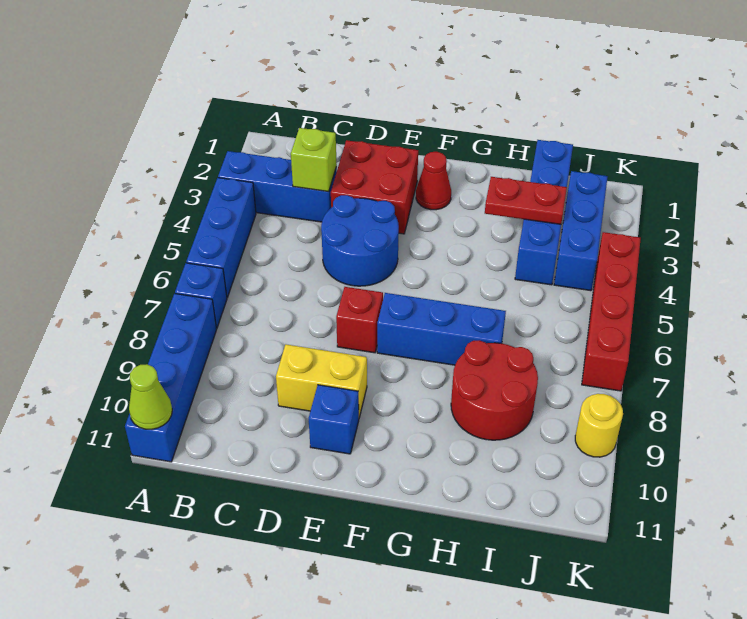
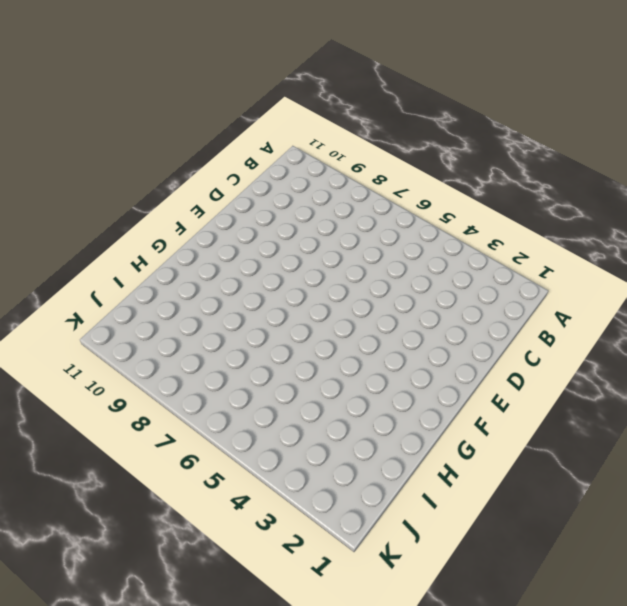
none -> blue 1x3 brick [218,151,337,222]
none -> blue 1x3 brick [186,178,256,297]
none -> blue 1x1 brick [175,263,227,328]

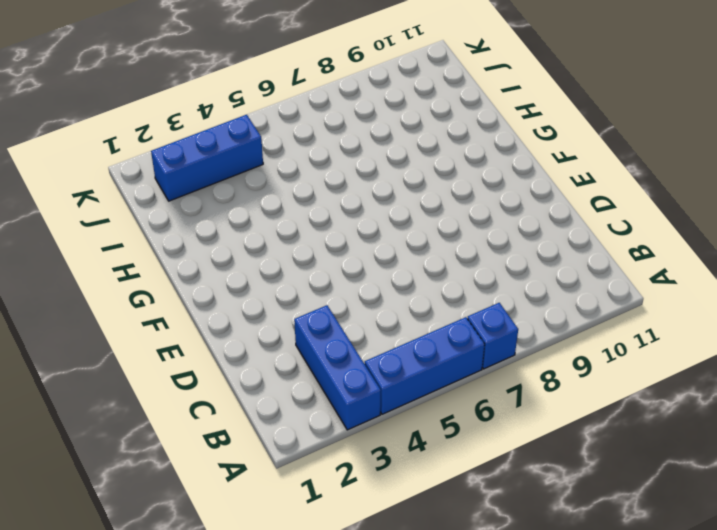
none -> blue 1x4 brick [125,294,217,462]
none -> red 2x2 brick [331,140,418,234]
none -> blue 2x2 round brick [321,195,399,286]

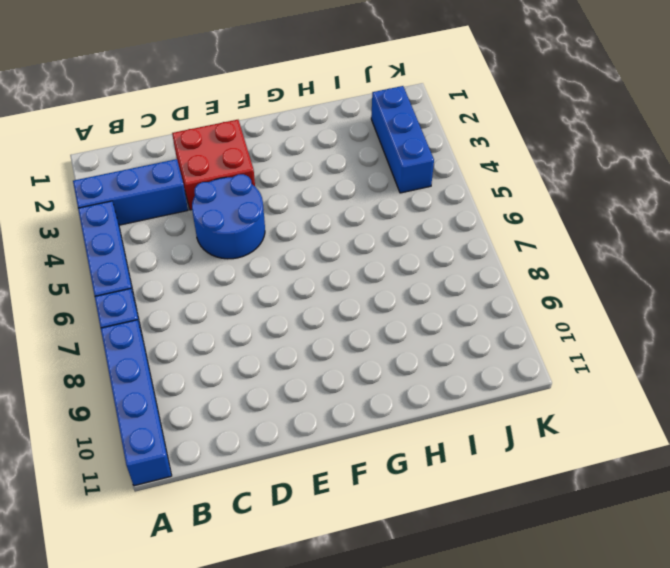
none -> yellow 1x2 brick [276,344,367,418]
none -> red 1x1 brick [336,287,383,353]
none -> blue 1x1 brick [309,385,359,454]

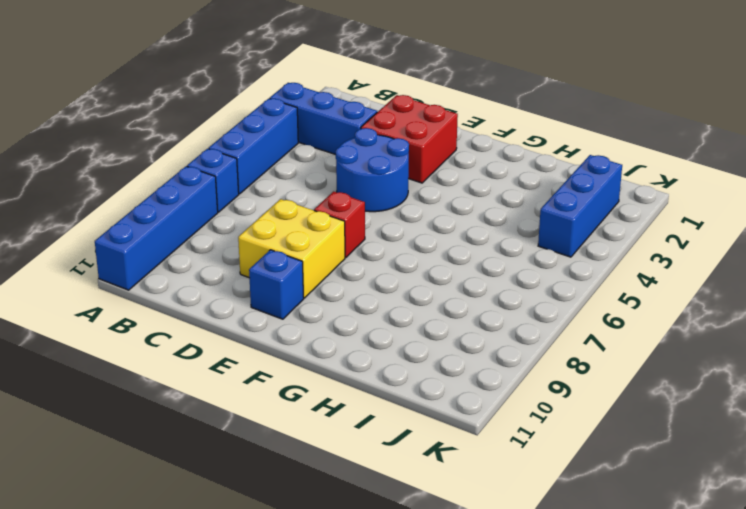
yellow 2x2 brick [238,199,345,298] -> yellow 1x2 brick [276,344,367,418]
none -> red 1x1 cone [416,152,451,210]
none -> blue 1x3 brick [377,293,506,365]
none -> red 2x2 round brick [451,340,538,440]

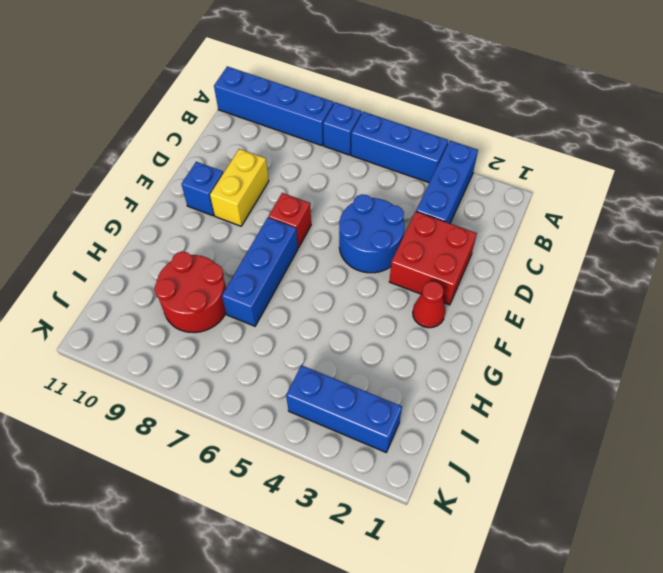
none -> blue 1x4 brick [515,140,573,285]
none -> red 1x4 brick [582,232,641,391]
none -> yellow 1x1 round brick [575,394,623,457]

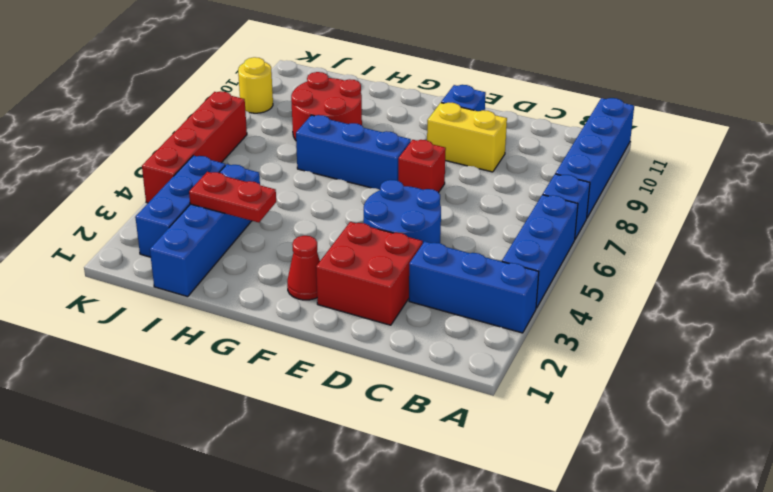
none -> lime 1x1 cone [129,364,172,429]
none -> lime 1x1 brick [291,128,337,192]

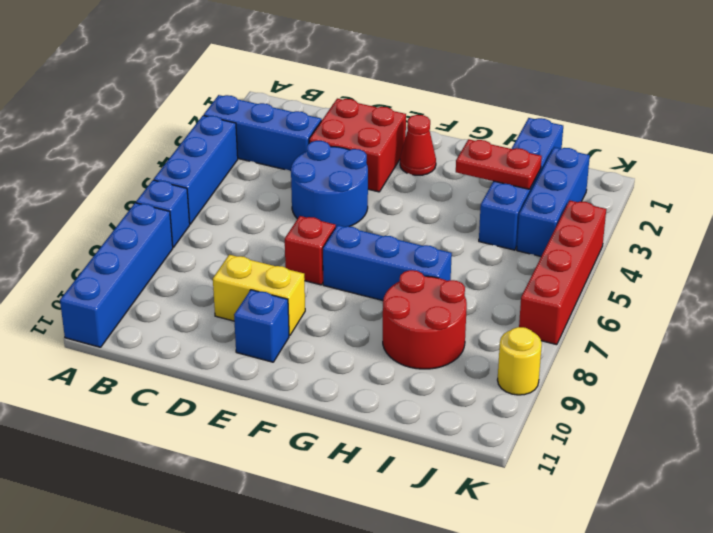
none -> lime 1x1 cone [129,364,172,429]
none -> lime 1x1 brick [291,128,337,192]

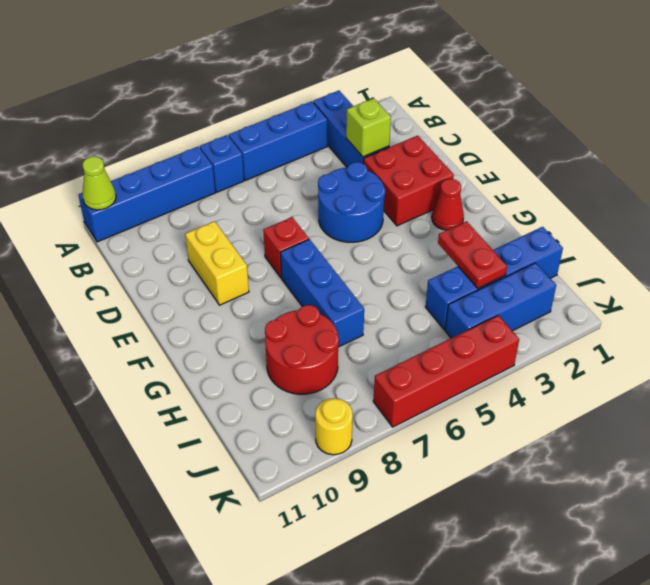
none -> blue 1x1 brick [309,385,359,454]

